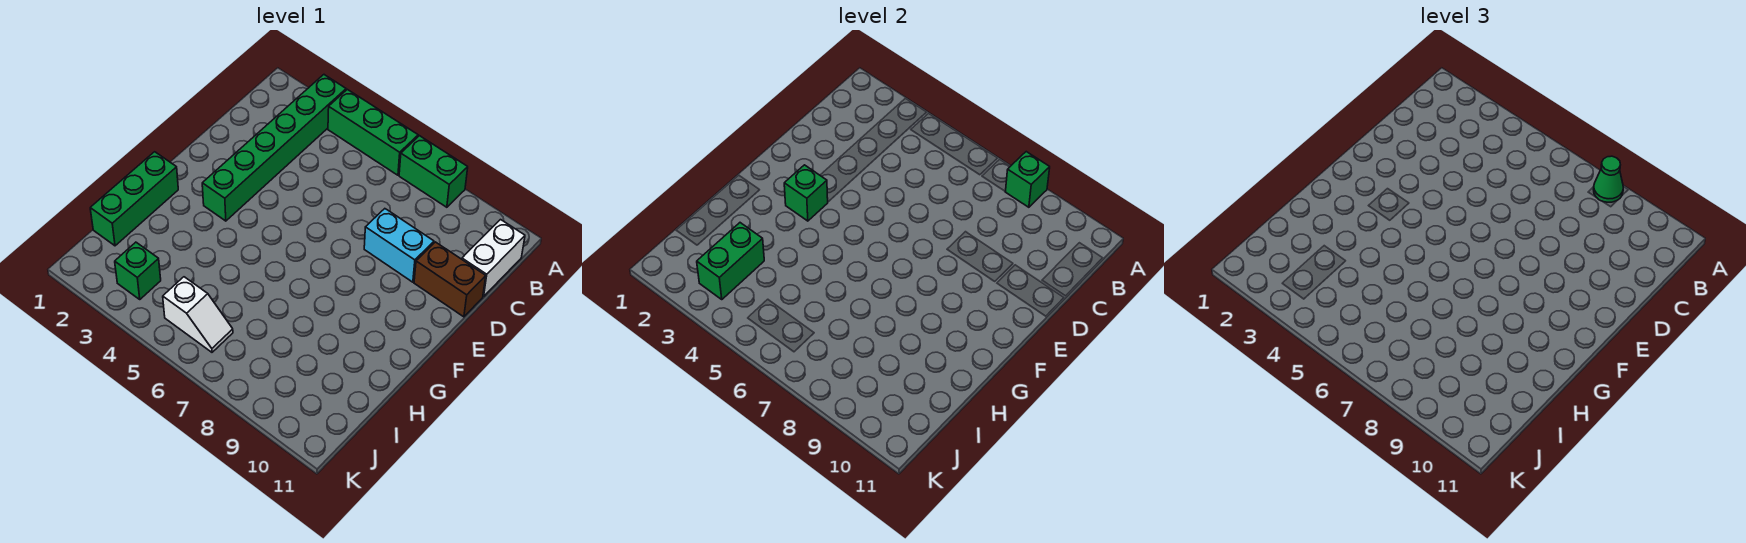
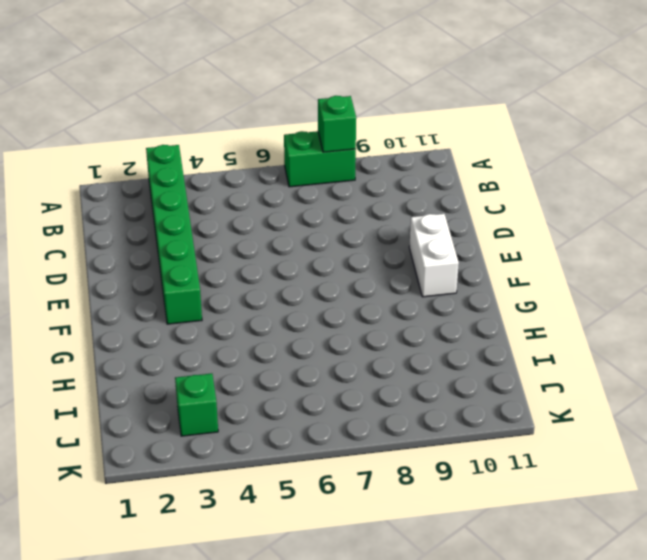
white 1x2 brick [409,214,459,297] -> white 1x2 brick moved to [462,220,525,296]
none -> green 1x3 brick [328,89,418,175]
none -> cyan 1x2 brick [364,209,434,282]
none -> brown 1x2 brick [414,242,486,317]

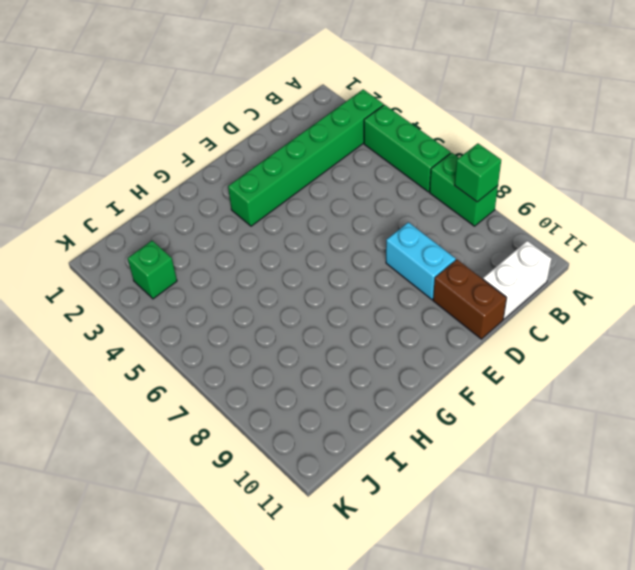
none -> green 1x3 brick [90,152,178,246]
none -> white 1x2 slope [163,277,233,352]
none -> green 1x1 brick [784,165,828,221]

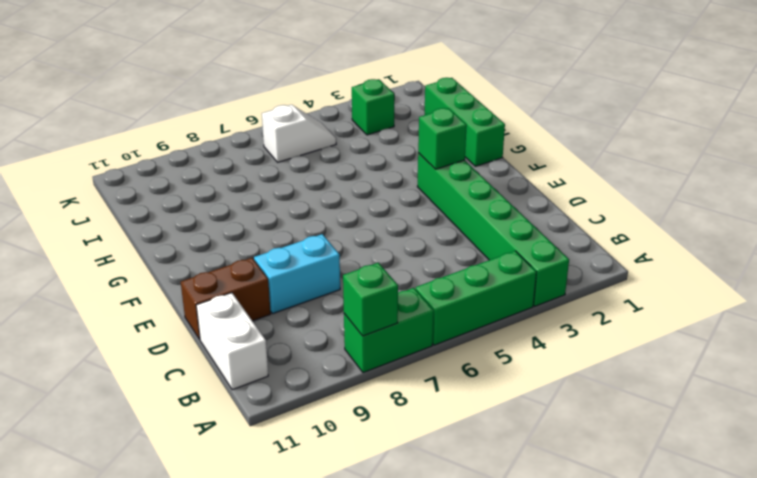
white 1x2 slope [262,105,336,162] -> white 1x2 slope turned to [163,277,233,352]
none -> green 1x2 brick [697,223,764,299]
none -> green 1x1 cone [1593,156,1623,202]

